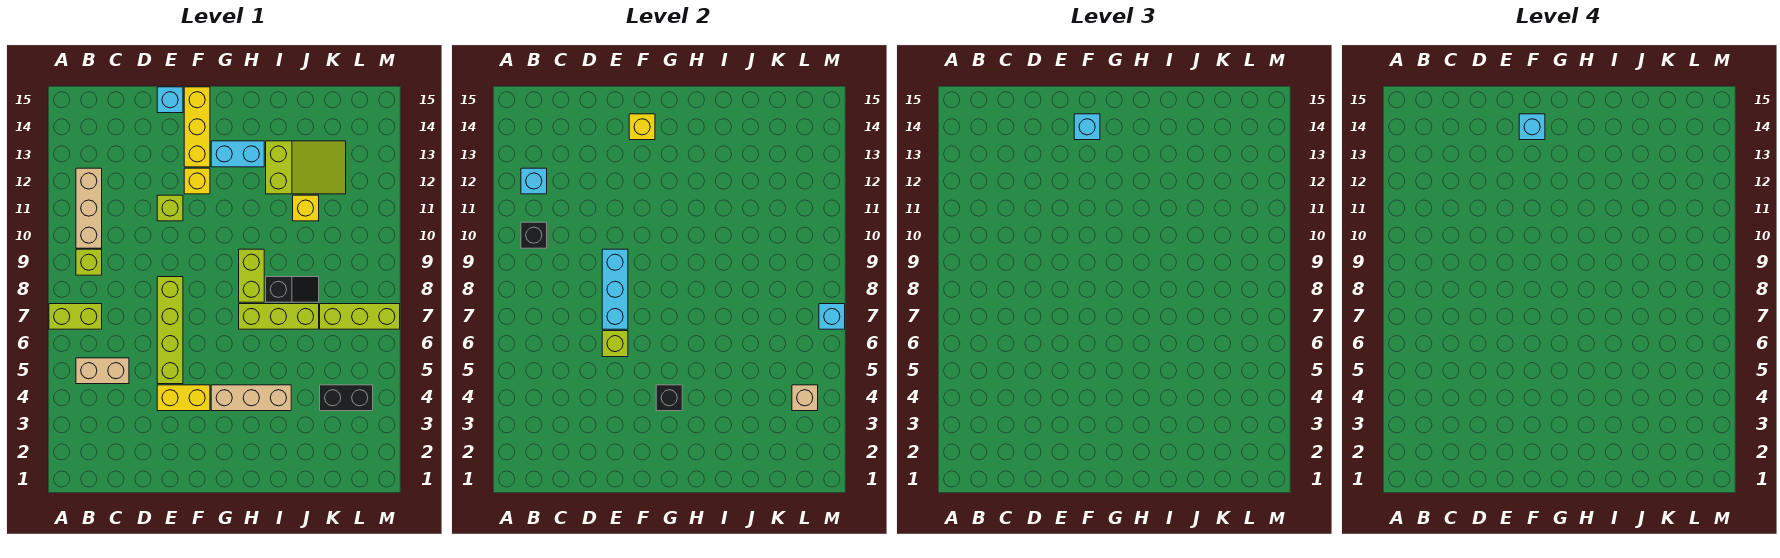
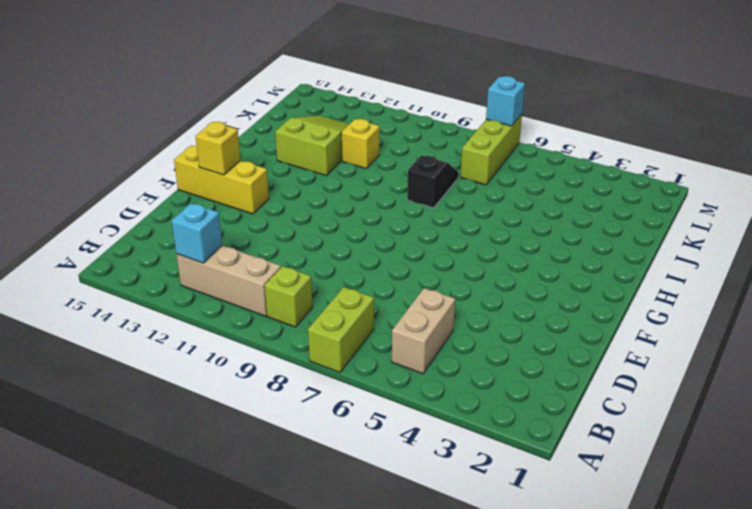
none -> yellow 1x2 brick [157,385,210,411]
none -> lime 1x4 brick [157,277,183,384]
none -> lime 1x1 brick [157,195,183,221]

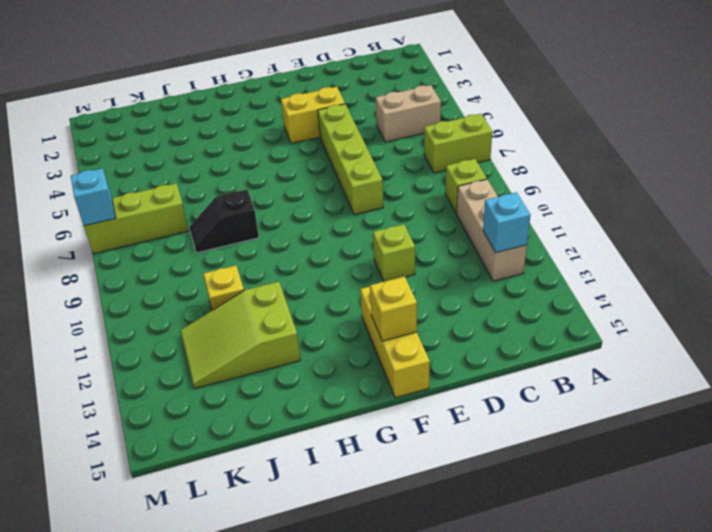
none -> cyan 1x1 brick [157,87,183,113]
none -> yellow 1x1 brick [184,168,210,194]
none -> tan 1x3 brick [211,385,291,411]

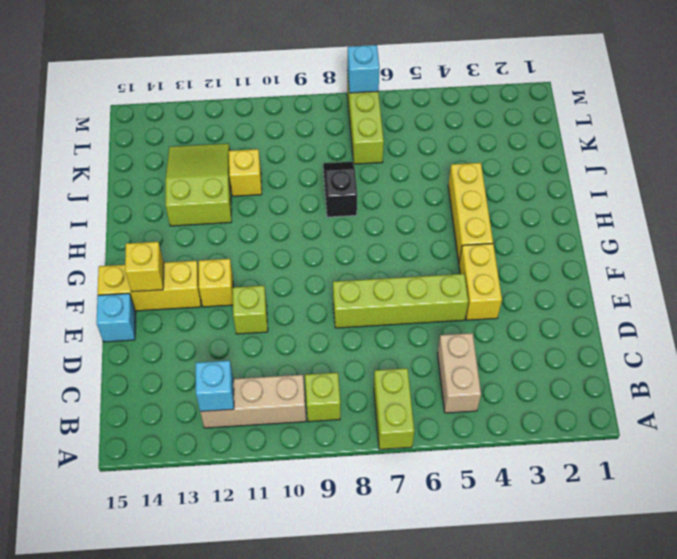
yellow 1x3 brick [448,163,493,262] -> tan 1x3 brick [211,385,291,411]
none -> cyan 1x2 brick [211,141,264,167]
none -> lime 1x3 brick [239,304,319,329]
none -> lime 1x2 brick [239,249,264,302]

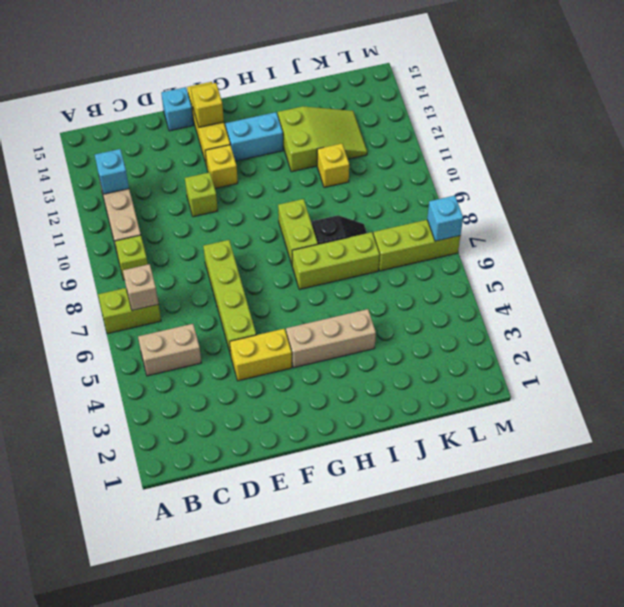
tan 1x1 brick [123,264,158,310] -> tan 1x1 brick moved to [792,385,818,411]
none -> black 1x2 brick [320,385,373,411]
none -> black 1x1 brick [521,222,547,248]
none -> lime 1x1 brick [602,331,628,357]

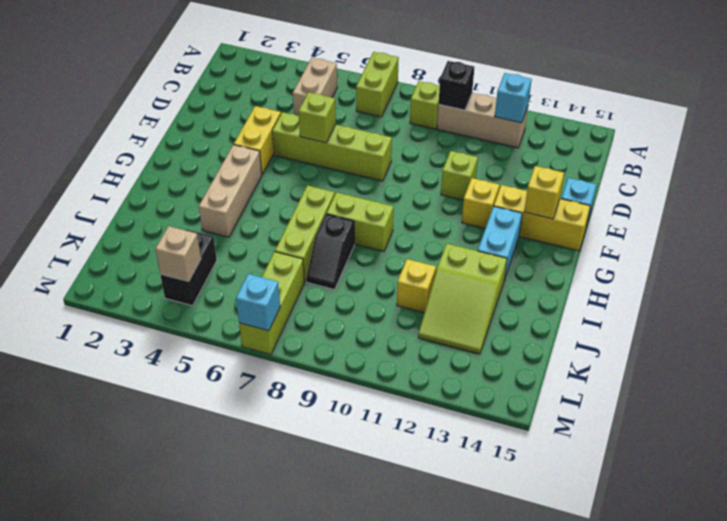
none -> cyan 1x3 brick [602,249,628,329]
none -> black 1x1 brick [656,385,682,411]
none -> cyan 1x1 brick [1074,114,1100,140]

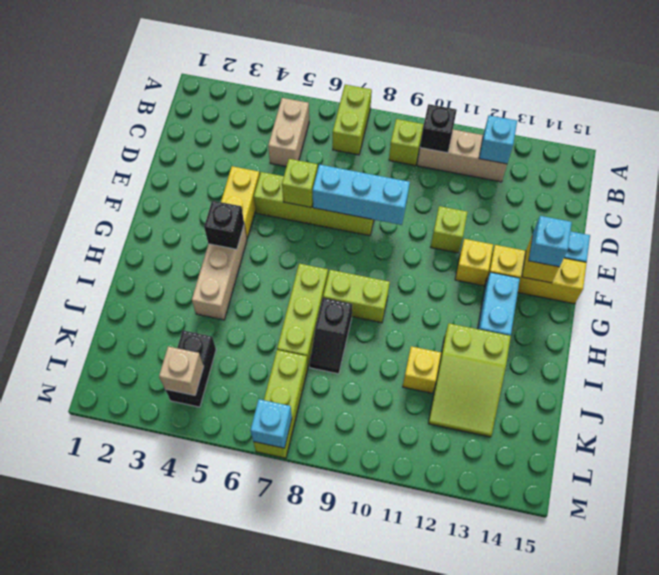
none -> cyan 1x1 brick [1519,114,1545,140]

